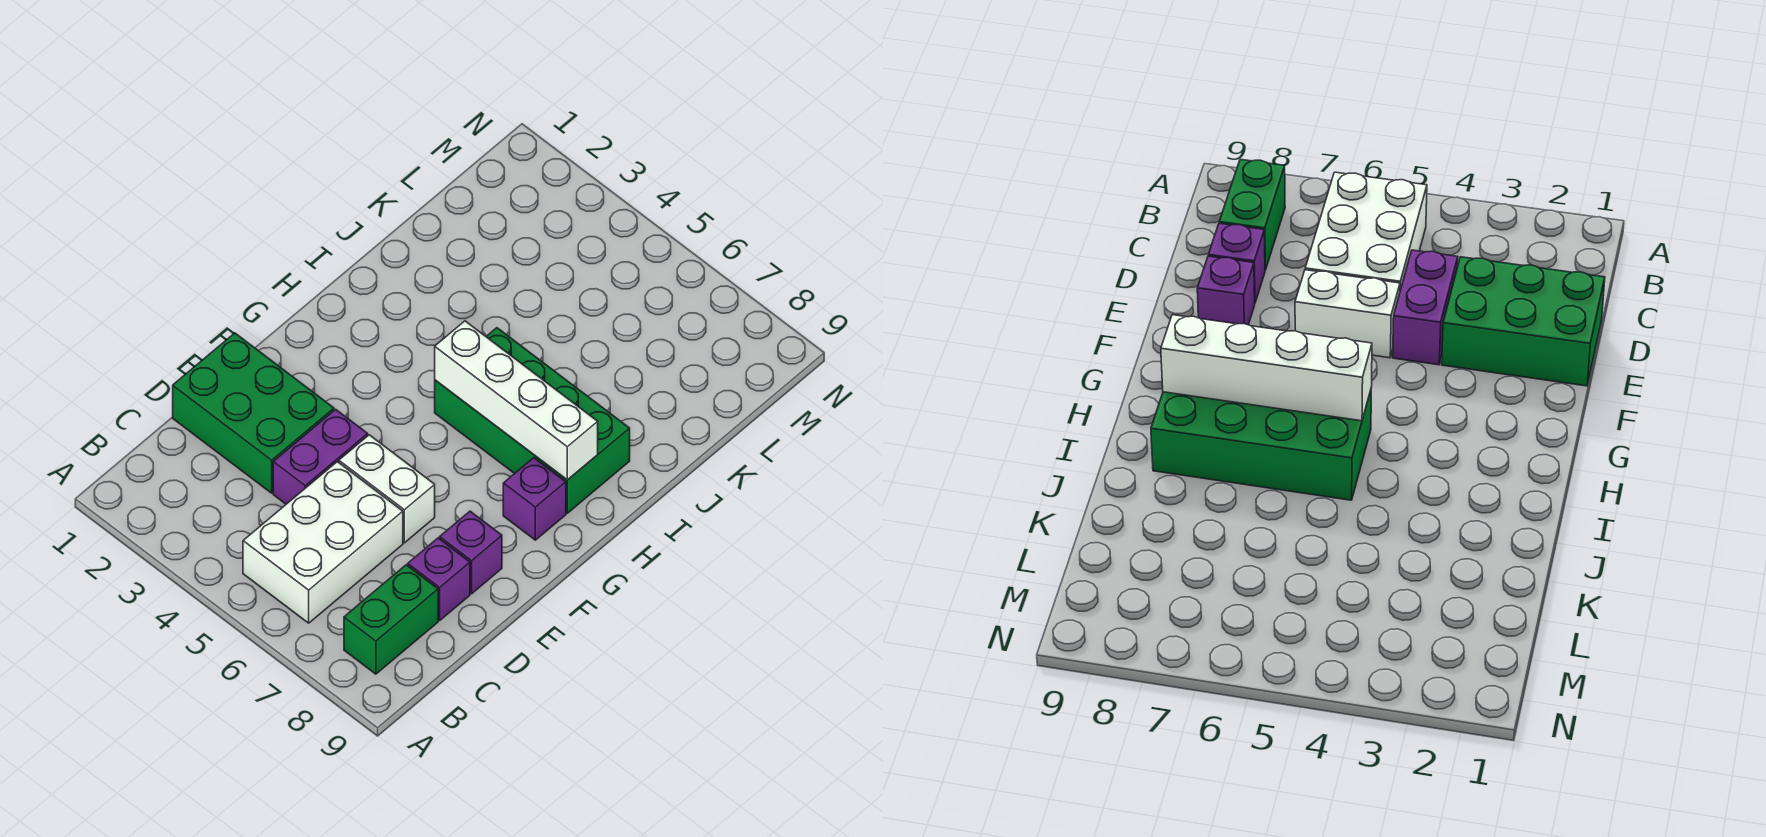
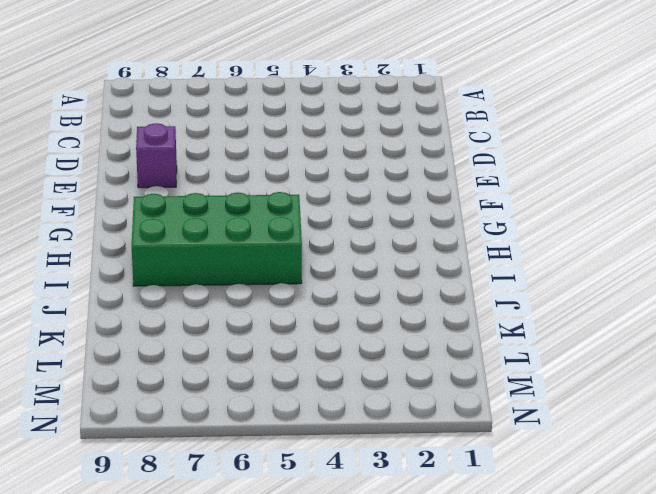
none -> white 2x3 brick [243,462,403,623]
none -> green 1x2 brick [344,565,438,674]

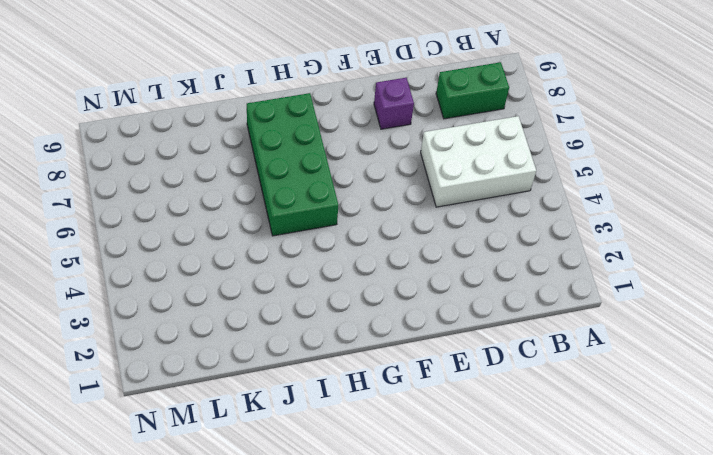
none -> green 2x3 brick [173,333,334,493]
none -> purple 1x2 brick [273,409,368,504]

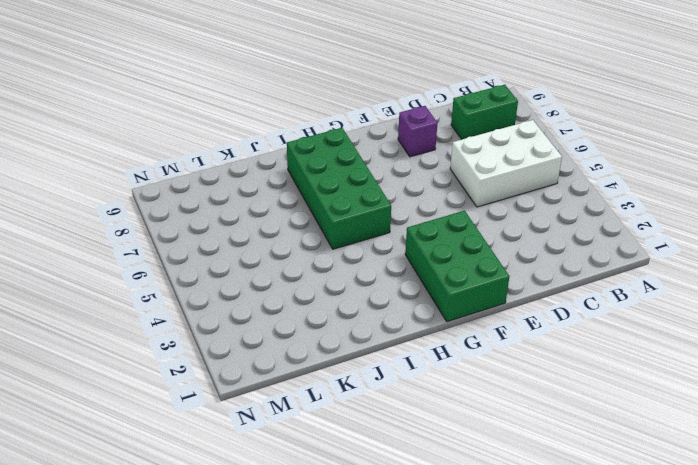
green 2x3 brick [405,211,509,322] -> green 2x3 brick moved to [173,333,334,493]
none -> purple 1x2 brick [273,409,368,504]
none -> purple 1x1 brick [408,538,470,620]

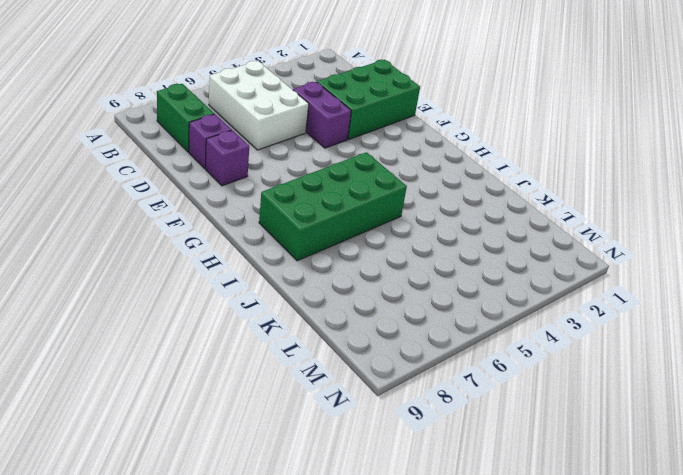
none -> white 1x2 brick [339,435,435,543]
none -> purple 1x1 brick [503,458,566,540]

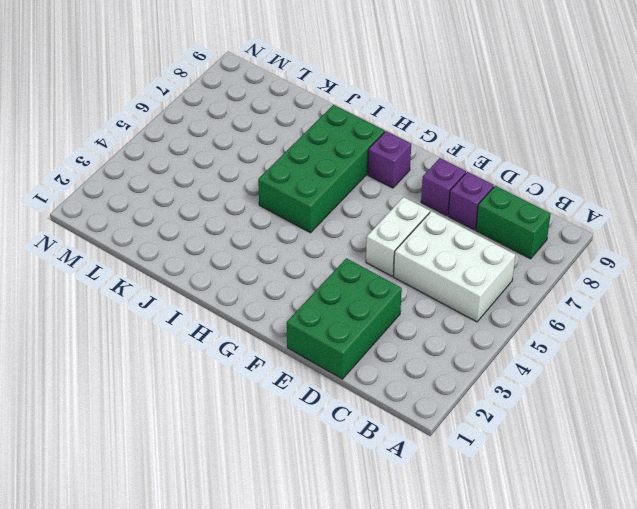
none -> purple 1x2 brick [273,409,368,504]
none -> white 1x4 brick [435,321,598,480]

